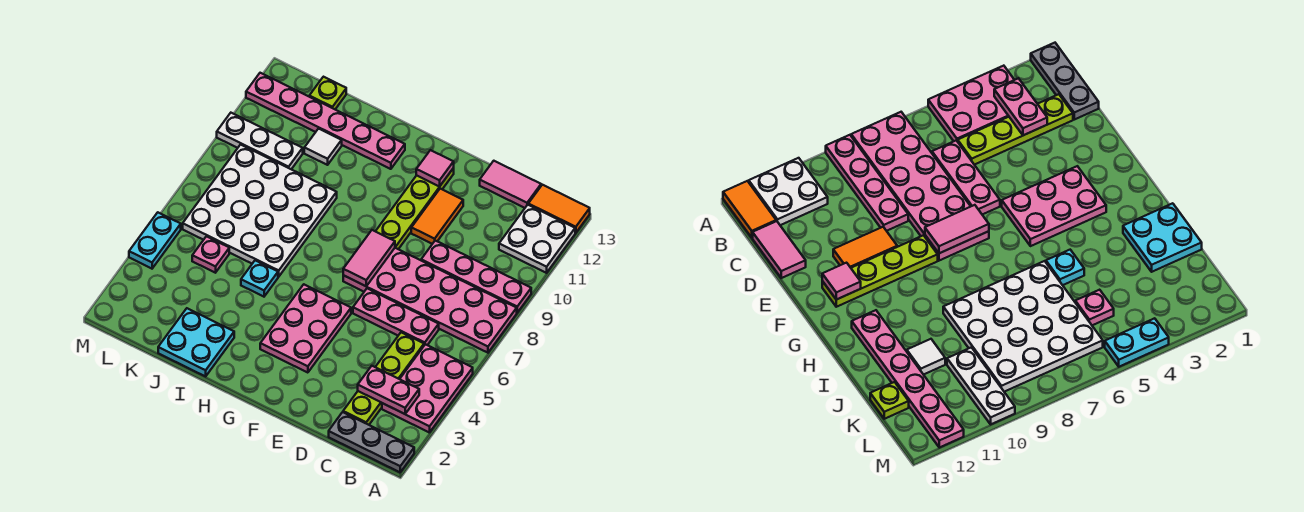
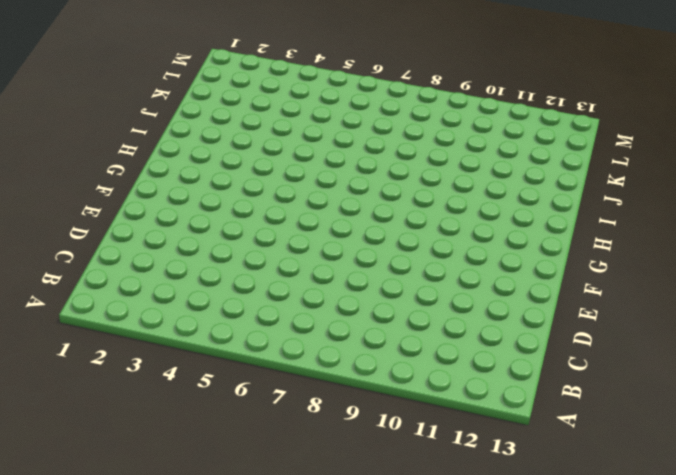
none -> grey 1x3 plate [329,412,414,472]
none -> pink 2x3 plate [382,344,473,433]
none -> pink 2x6 plate [343,248,517,353]

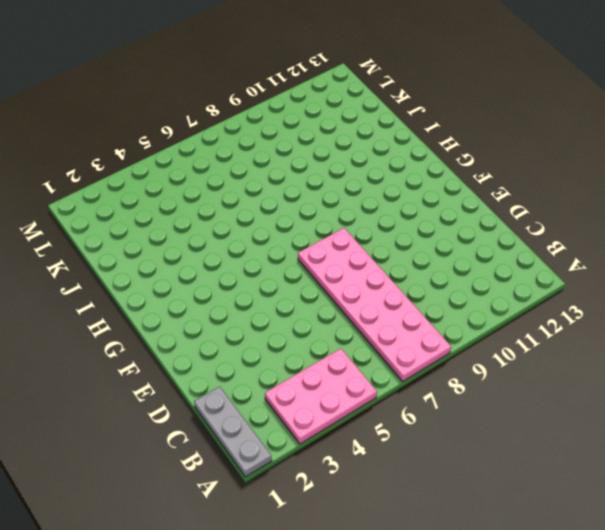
none -> pink 1x4 plate [421,241,531,313]
none -> white 2x2 plate [499,205,575,273]
none -> orange 1x2 tile [528,185,590,233]

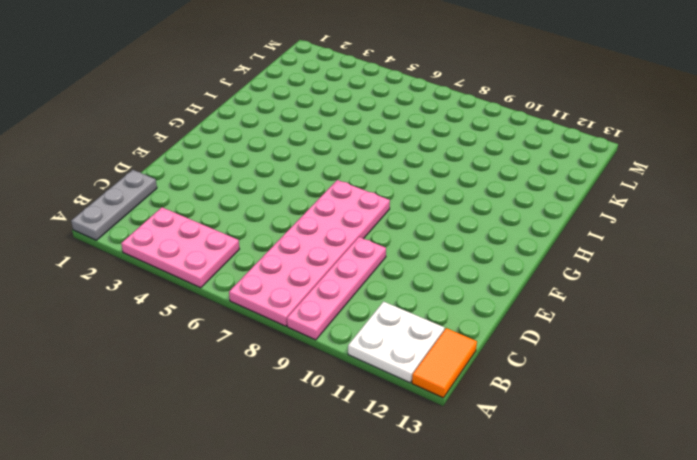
none -> lime 1x4 plate [343,332,424,425]
none -> pink 1x3 plate [353,288,439,345]
none -> pink 1x2 tile [480,161,541,208]

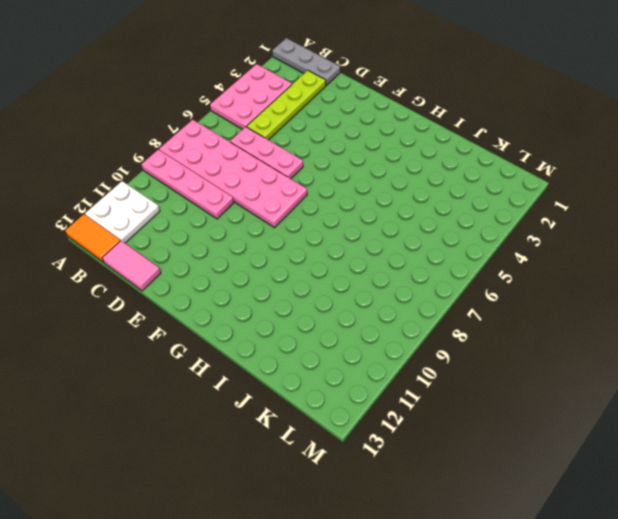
none -> orange 1x2 tile [411,189,463,244]
none -> pink 2x3 plate [260,284,351,373]
none -> lime 1x4 plate [376,168,454,249]

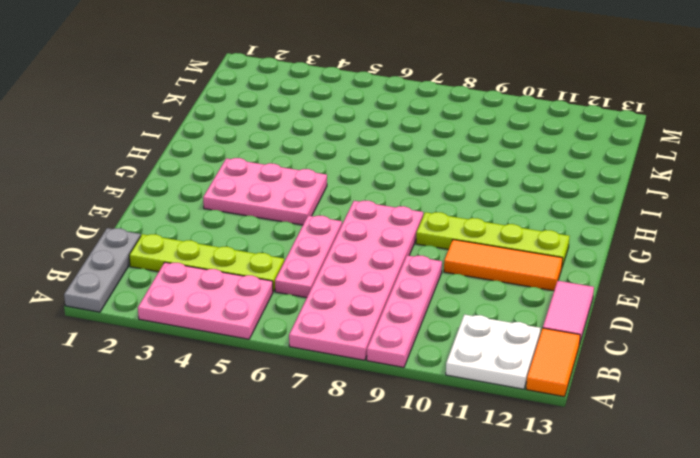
orange 1x3 tile [444,240,563,291] -> orange 1x2 tile [411,189,463,244]
none -> pink 1x6 plate [246,73,405,169]
none -> cyan 2x2 plate [158,308,234,376]
none -> cyan 1x1 plate [241,260,278,297]

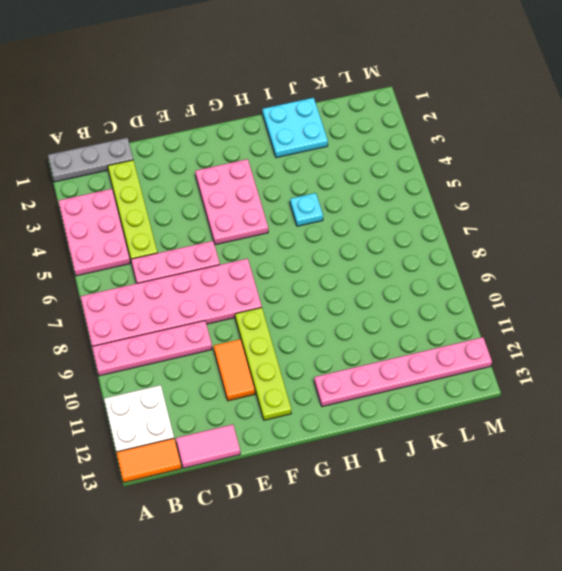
none -> white 4x4 plate [183,145,337,277]
none -> white 1x1 tile [304,129,342,165]
none -> pink 1x1 plate [192,236,229,273]

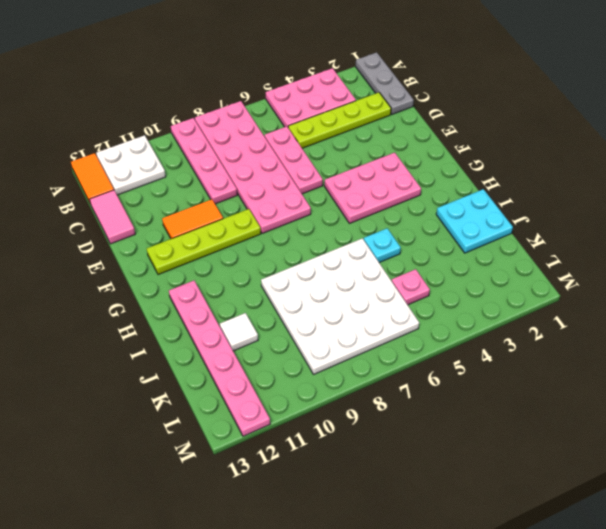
none -> white 1x3 plate [217,113,303,169]
none -> lime 1x1 plate [309,77,346,109]
none -> cyan 1x2 plate [129,212,181,269]

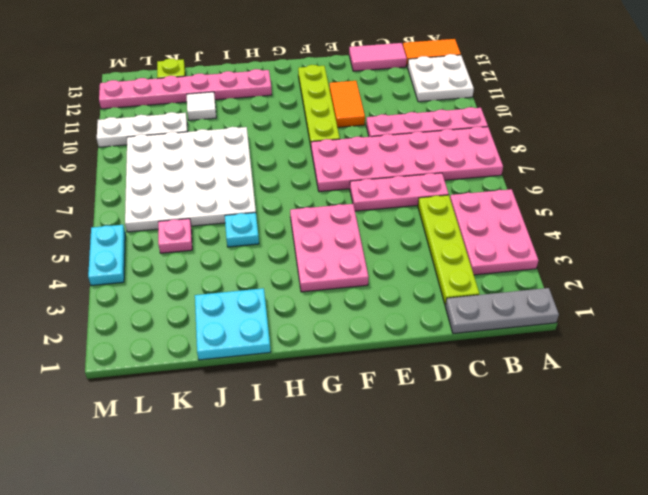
none -> pink 1x2 plate [358,366,419,414]
none -> pink 1x2 tile [343,230,395,286]
none -> pink 1x1 tile [416,150,454,186]

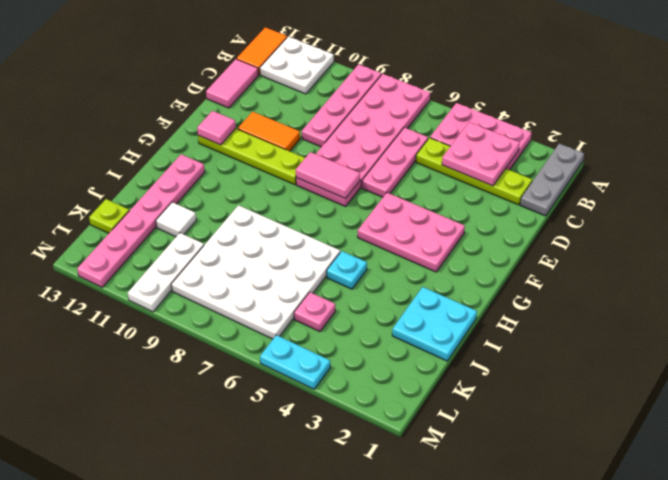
pink 2x2 plate [442,122,520,186] -> pink 1x2 plate [358,366,419,414]

